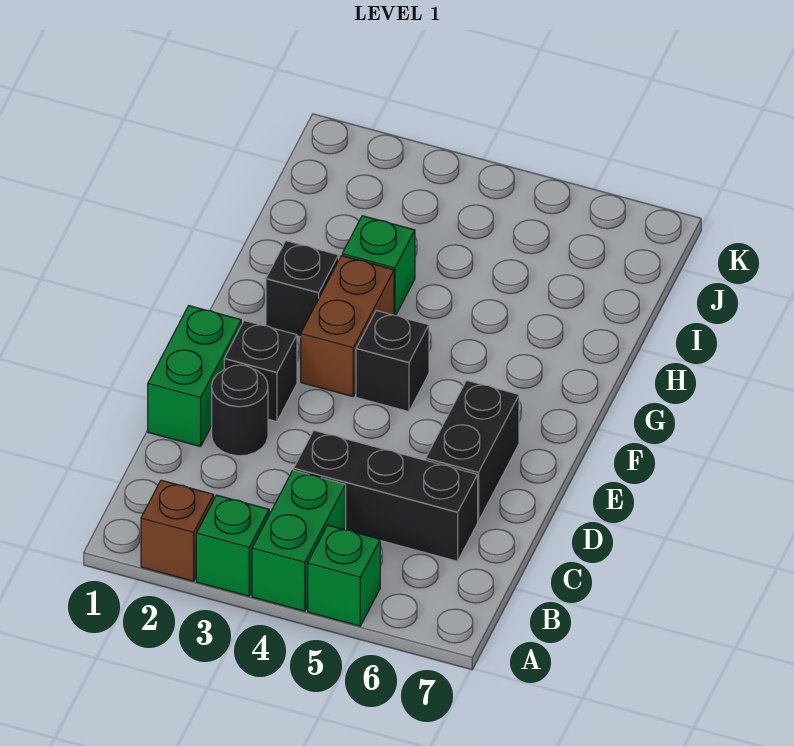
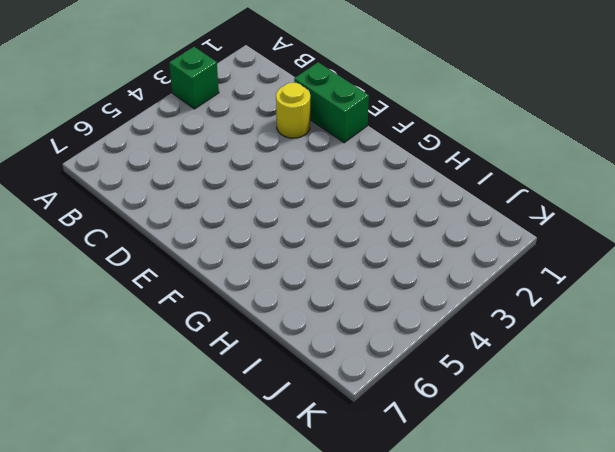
yellow 1x1 round brick [276,83,310,138] -> black 1x1 round brick [212,365,268,456]
none -> brown 1x1 brick [141,480,214,581]
none -> green 1x2 brick [252,470,346,611]
none -> green 1x1 brick [308,525,380,626]

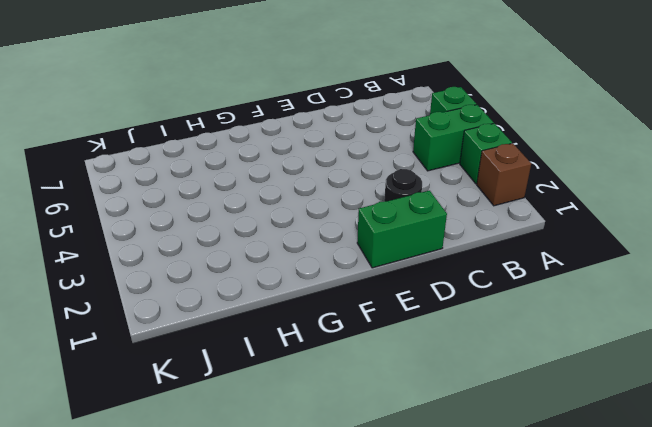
none -> black 1x3 brick [294,430,478,561]
none -> black 1x2 brick [426,380,519,521]
none -> black 1x1 brick [224,321,297,422]

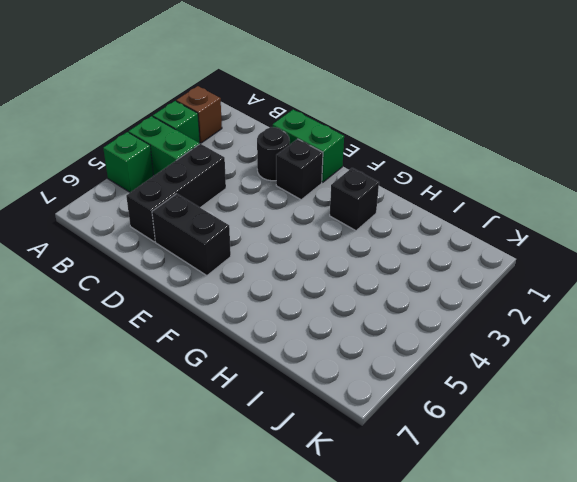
none -> brown 1x2 brick [301,256,394,396]
none -> black 1x1 brick [356,311,429,412]
none -> green 1x1 brick [342,216,415,315]

